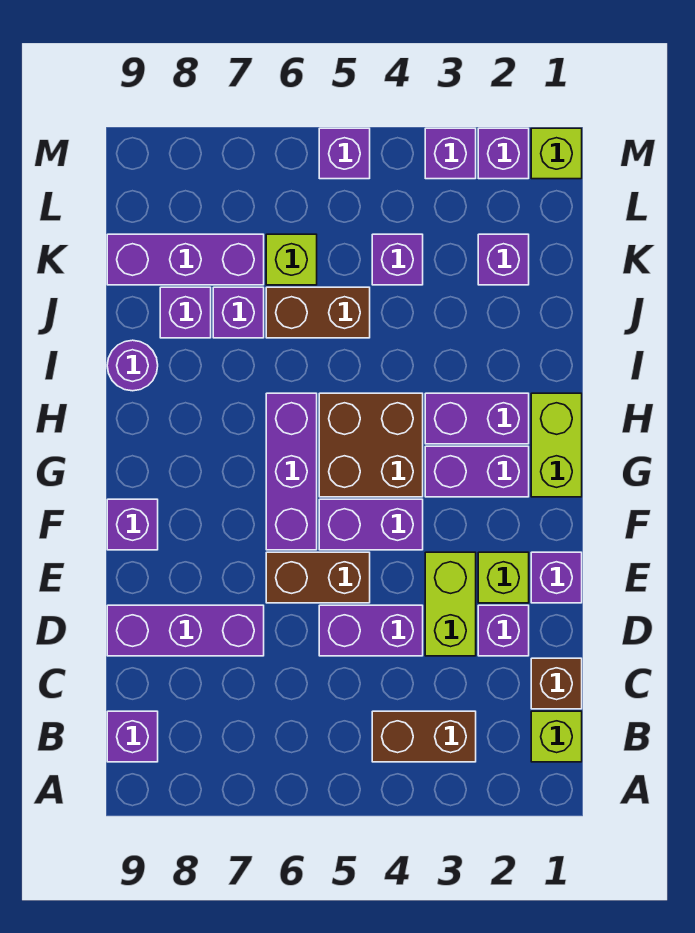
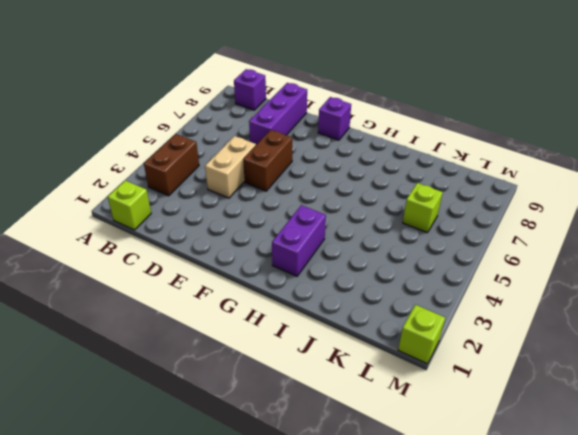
tan 1x2 brick [205,136,256,198] -> purple 1x2 brick [319,605,423,656]
none -> brown 1x1 brick [531,658,582,709]
none -> purple 1x1 brick [478,605,529,656]
none -> lime 1x2 brick [425,552,476,656]
none -> purple 1x1 brick [531,552,582,603]

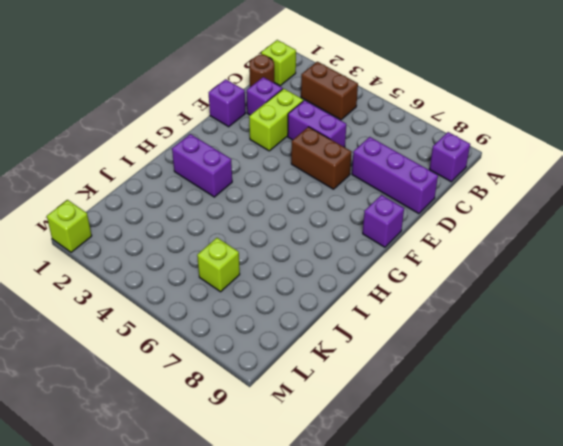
brown 1x1 round brick [249,55,274,87] -> brown 1x1 brick [531,658,582,709]
none -> lime 1x1 brick [478,552,529,603]
none -> purple 1x2 brick [319,499,423,550]
none -> purple 1x3 brick [266,393,317,550]
none -> lime 1x2 brick [531,393,582,497]

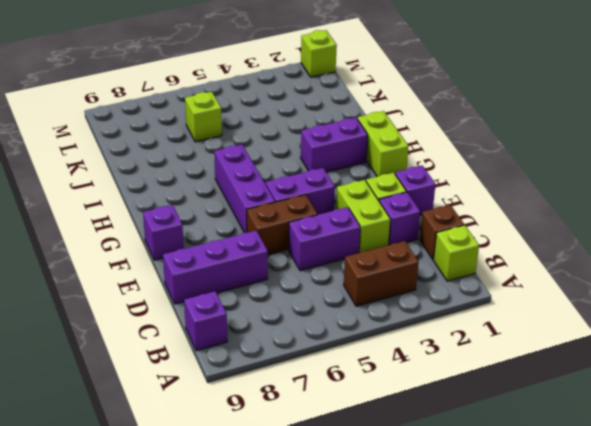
none -> purple 1x2 brick [425,446,529,497]
none -> brown 2x2 brick [319,393,423,497]
none -> purple 1x1 round brick [107,340,158,391]
none -> brown 1x2 brick [266,287,370,338]

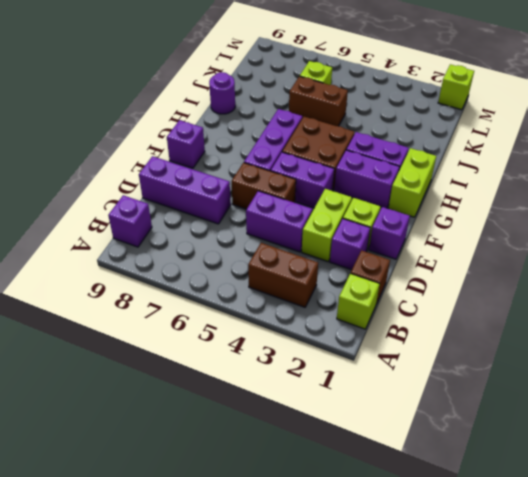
none -> purple 1x1 brick [213,287,264,338]
none -> purple 1x1 brick [160,287,211,338]
none -> purple 1x1 brick [478,234,529,285]
none -> purple 1x1 brick [372,234,423,285]

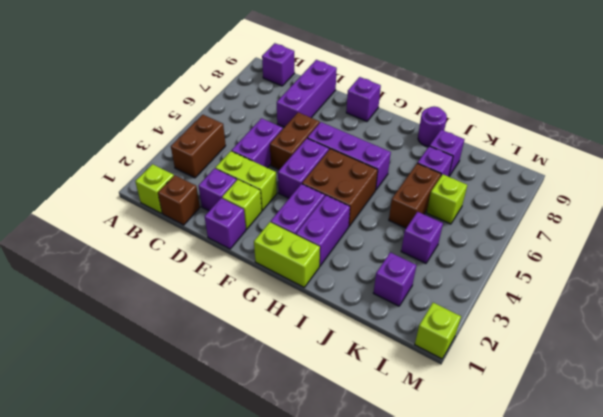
none -> purple 1x3 brick [107,234,264,285]
none -> purple 1x1 brick [478,128,529,179]
none -> purple 1x1 brick [425,128,476,179]
none -> purple 1x1 brick [319,128,370,179]

